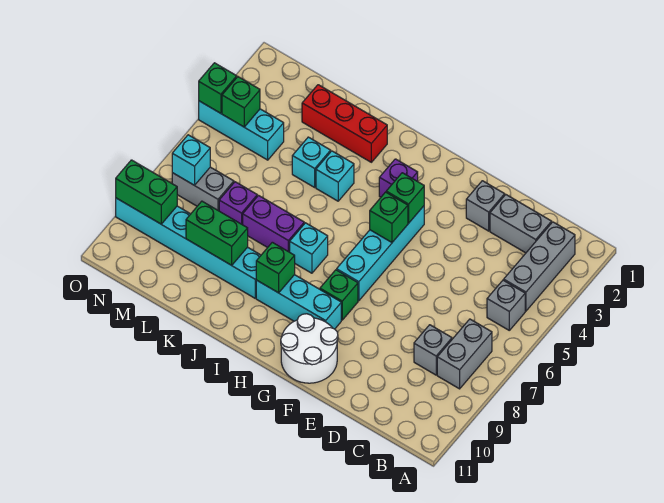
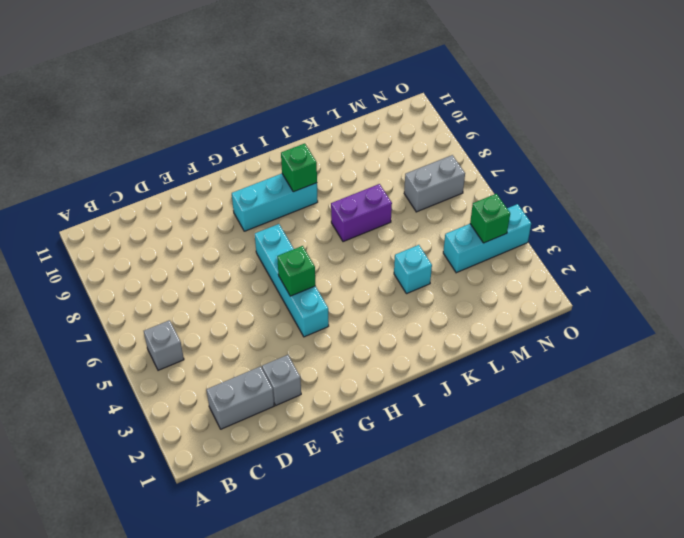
none -> grey 1x3 brick [504,222,575,311]
none -> grey 1x2 brick [437,319,492,389]
none -> grey 1x1 brick [414,325,452,375]

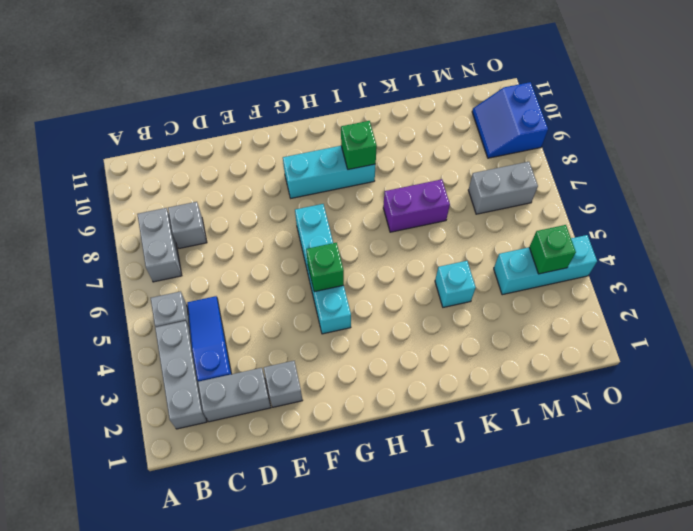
blue 1x3 slope [187,296,231,382] -> none
blue 2x2 slope [472,82,548,158] -> cyan 1x6 brick [116,198,261,298]
none -> white 2x2 round brick [281,314,338,383]
none -> green 1x1 brick [320,270,358,320]
none -> purple 1x1 brick [379,159,418,197]

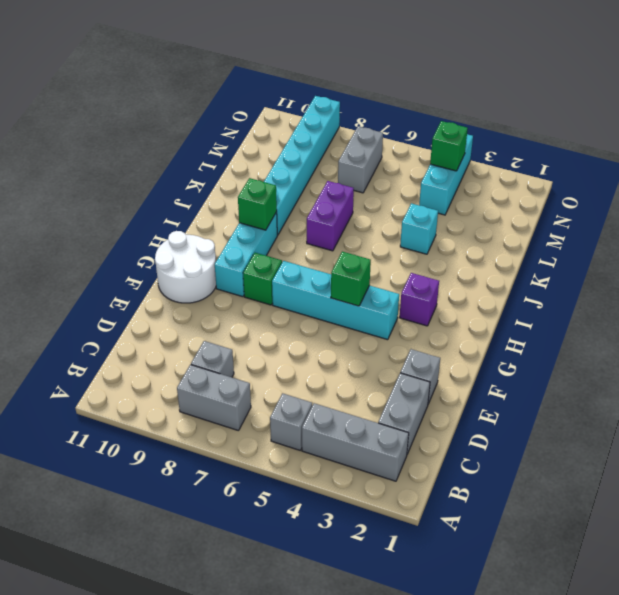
none -> cyan 1x1 brick [290,223,328,273]
none -> red 1x3 brick [302,85,387,162]
none -> cyan 1x1 brick [316,151,354,201]

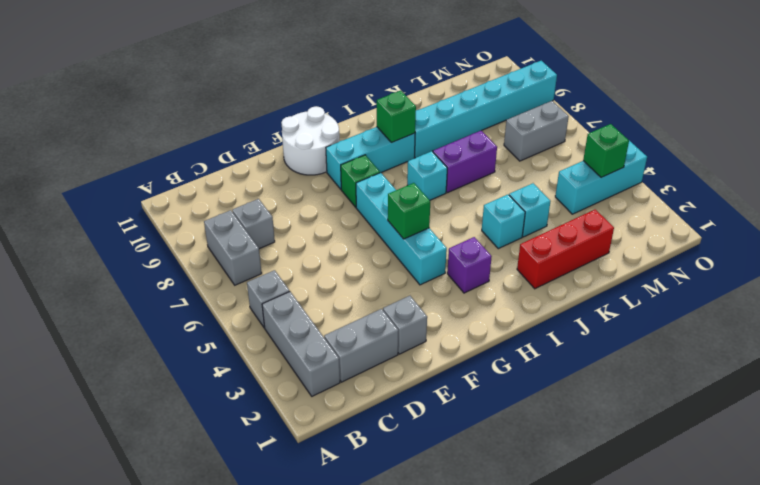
none -> purple 1x1 brick [219,182,257,225]
none -> green 1x1 brick [386,173,424,223]
none -> green 1x2 brick [186,201,248,265]

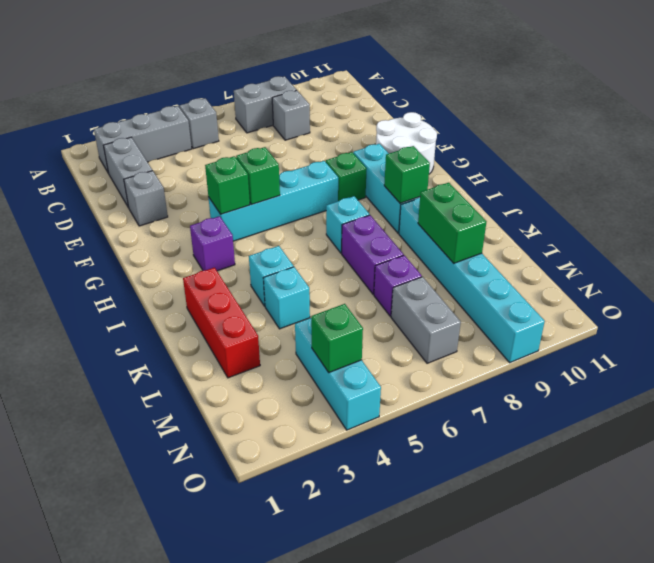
none -> cyan 1x1 brick [172,135,210,185]
none -> green 1x2 brick [116,160,177,224]
none -> green 1x1 brick [199,63,237,113]

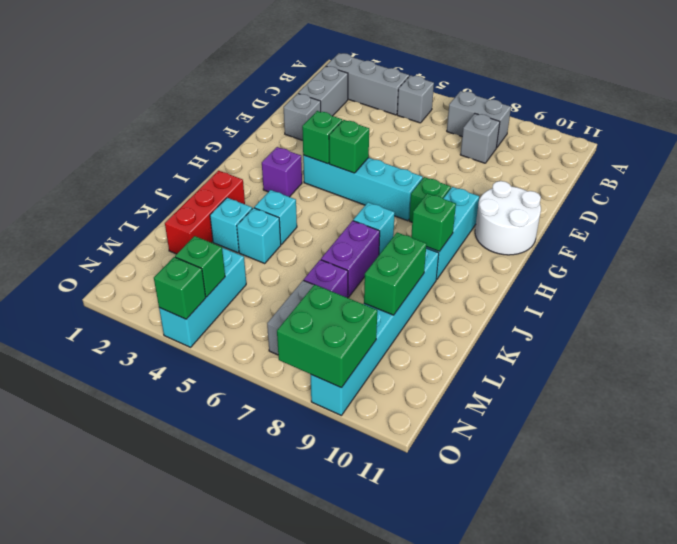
cyan 1x1 brick [210,198,252,253] -> cyan 1x1 brick moved to [172,135,210,185]
green 2x2 brick [277,285,377,388] -> green 1x2 brick [116,160,177,224]

